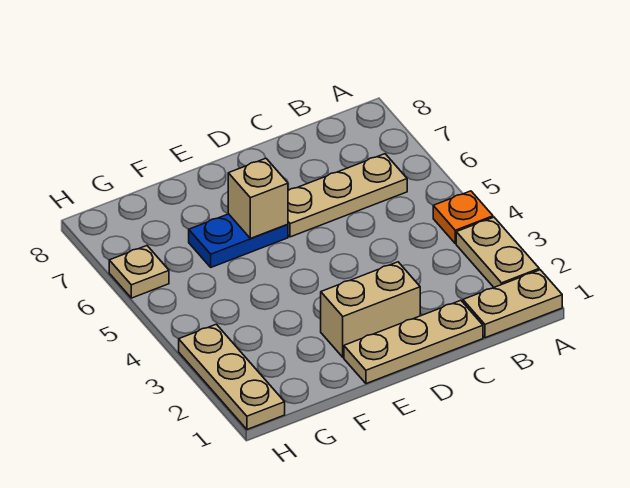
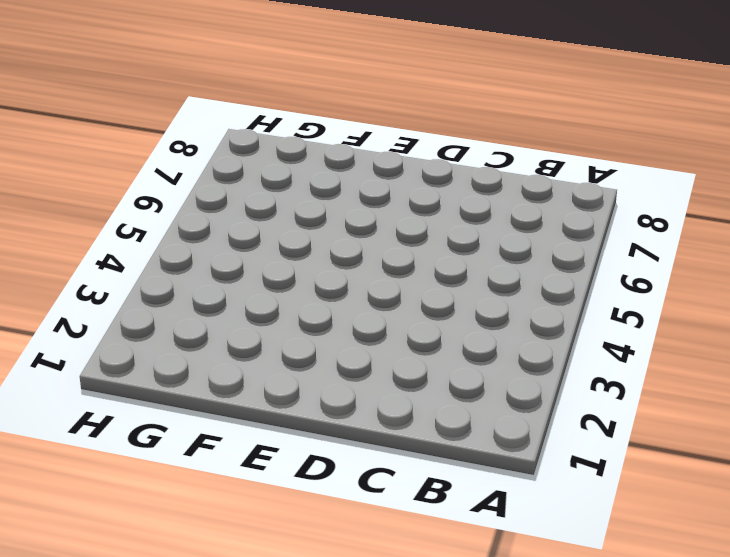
none -> tan 1x2 plate [463,270,562,338]
none -> tan 1x2 plate [456,217,539,287]

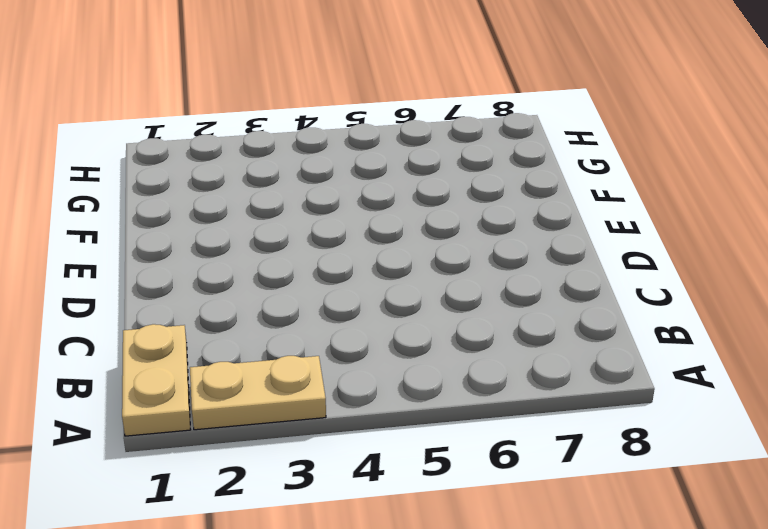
none -> orange 1x1 plate [433,191,493,244]
none -> tan 1x3 plate [288,154,407,237]

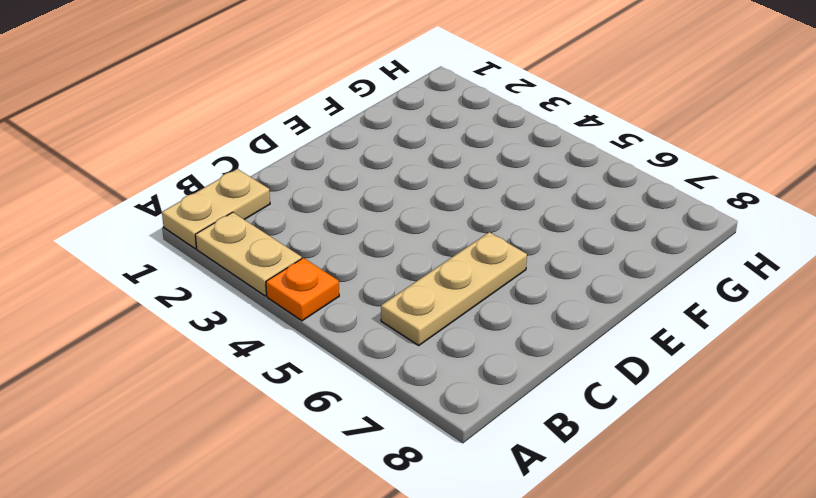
none -> tan 1x3 plate [344,300,483,384]
none -> tan 1x2 brick [321,262,420,357]

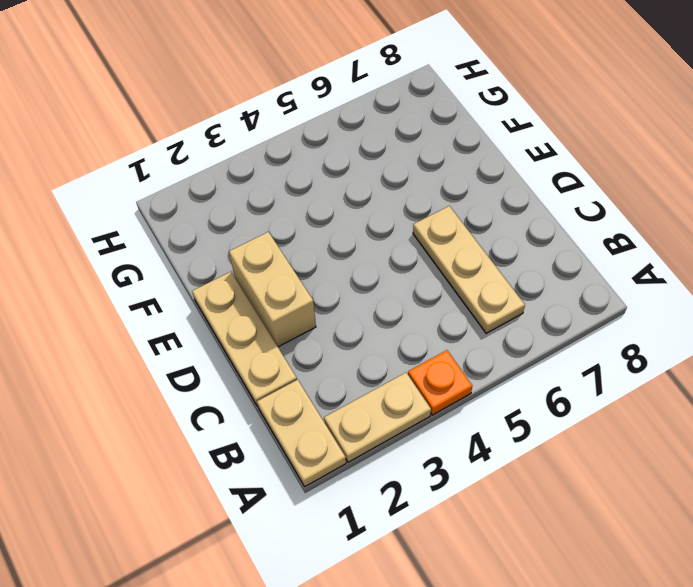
none -> blue 1x2 plate [189,214,288,267]
none -> tan 1x3 plate [179,324,285,429]

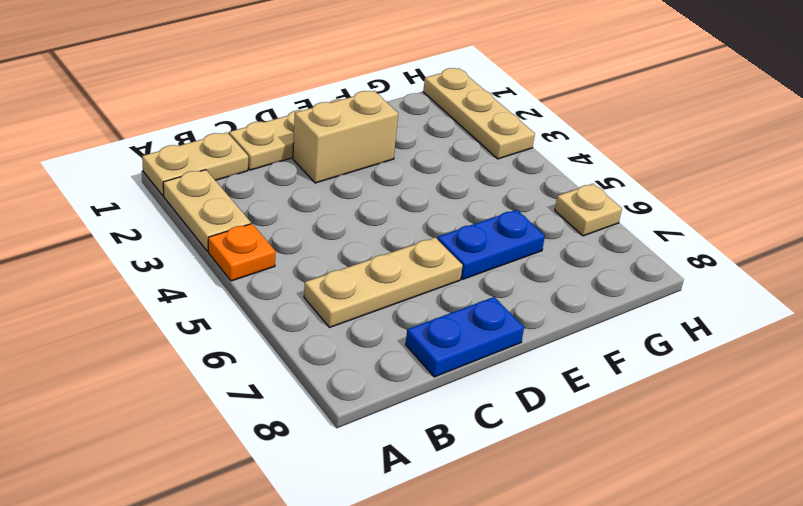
blue 1x2 plate [406,297,524,377] -> none
none -> tan 1x1 brick [228,158,288,238]

